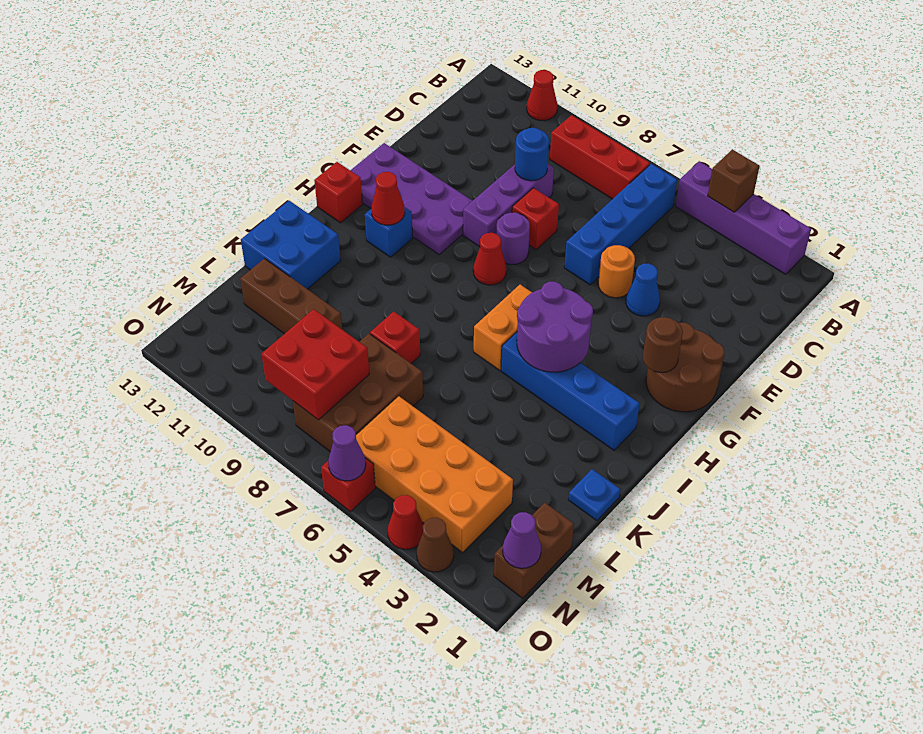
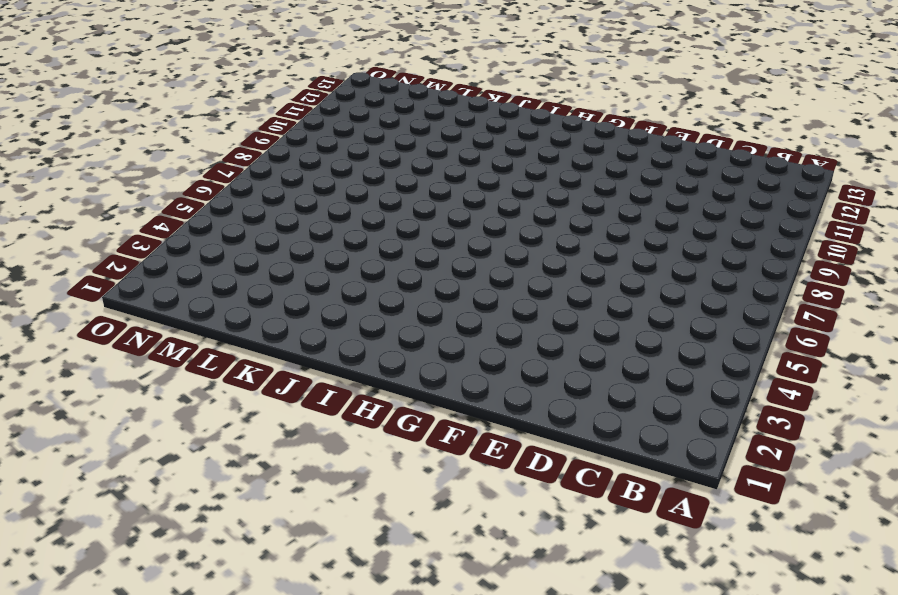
none -> purple 1x4 brick [676,161,811,274]
none -> red 1x1 cone [527,70,557,120]
none -> blue 1x4 brick [564,164,677,285]
none -> red 1x3 brick [550,115,650,199]

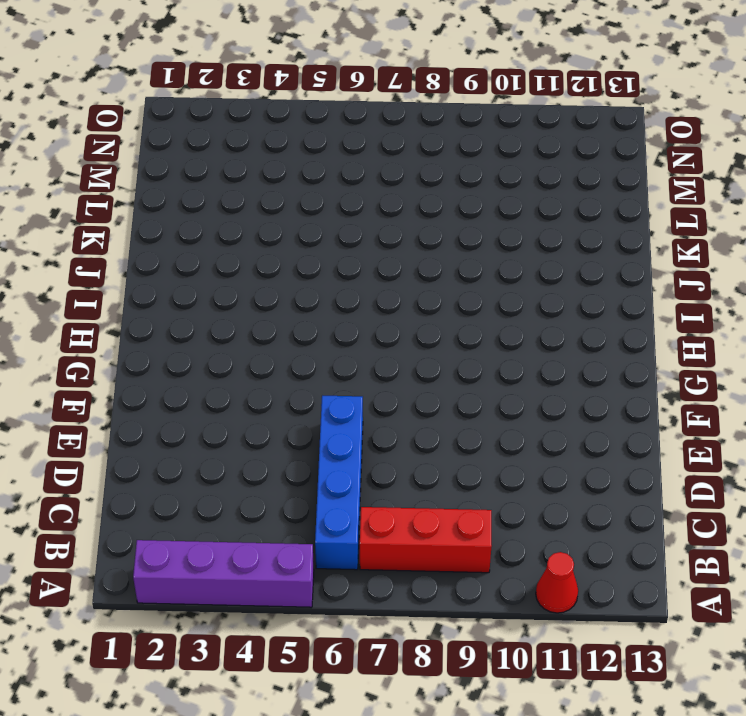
none -> purple 1x3 brick [463,164,554,247]
none -> blue 1x1 cone [626,263,660,316]
none -> orange 1x1 round brick [598,245,635,298]
none -> red 1x1 brick [512,188,559,249]

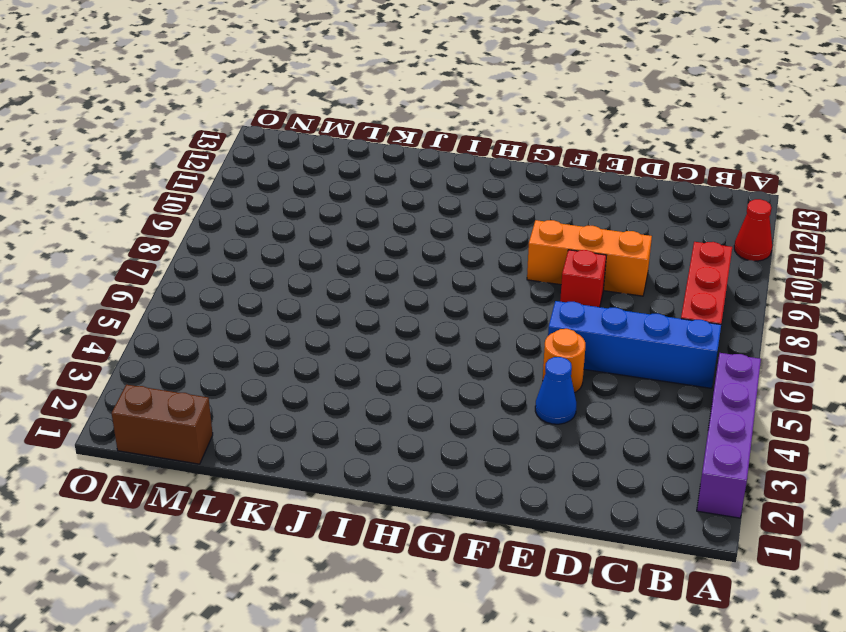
orange 1x3 brick [527,220,652,296] -> purple 1x3 brick [463,164,554,247]
none -> brown 2x2 round brick [646,323,725,412]
none -> purple 1x1 round brick [496,212,530,265]
none -> purple 2x4 plate [350,143,472,254]
none -> red 1x1 cone [473,233,506,285]

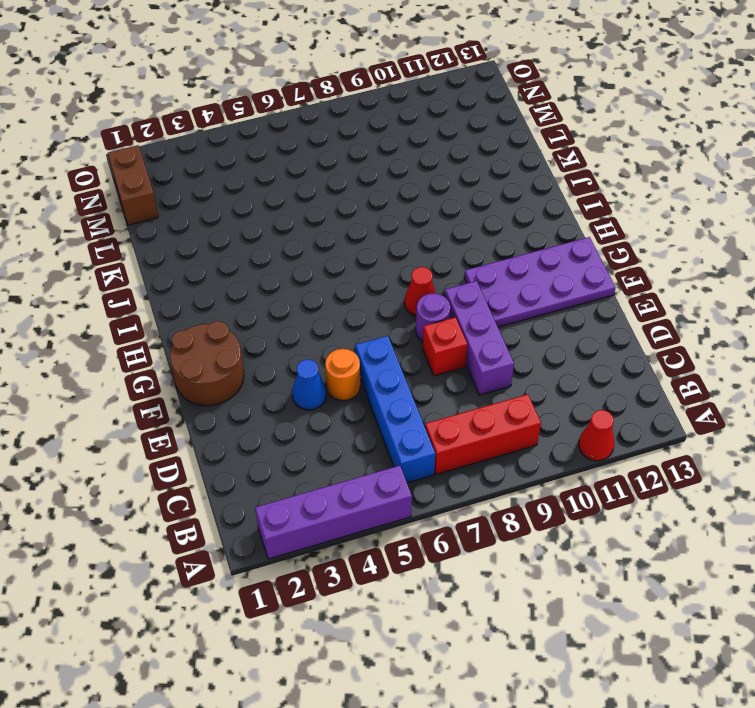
none -> orange 1x2 brick [474,285,532,370]
none -> blue 1x1 brick [365,207,413,257]
none -> red 1x1 brick [314,162,363,223]
none -> blue 1x4 brick [501,332,640,450]

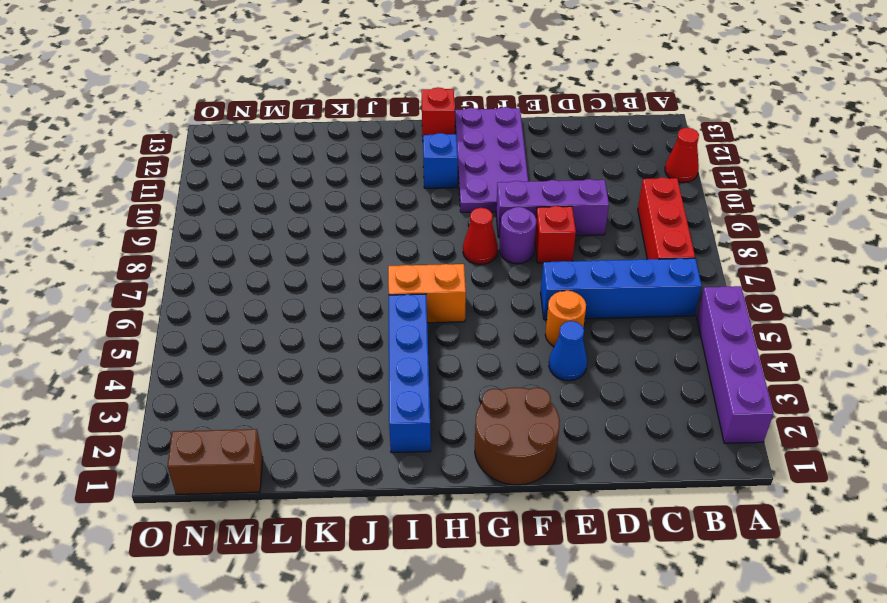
none -> blue 2x2 brick [241,201,341,289]
none -> blue 1x1 plate [568,469,621,520]
none -> red 1x1 brick [370,311,420,363]
none -> brown 2x3 brick [293,334,423,452]

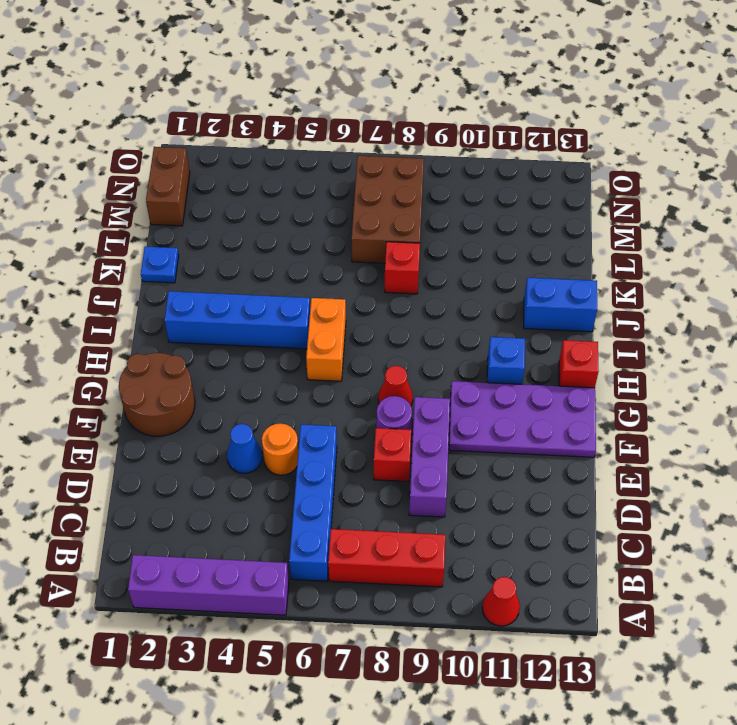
blue 1x2 brick [524,278,597,332] -> blue 2x2 brick [241,201,341,289]
none -> brown 1x3 brick [240,259,342,334]
none -> orange 2x4 brick [356,396,513,552]
none -> brown 1x1 cone [417,518,454,572]
none -> red 1x1 cone [388,495,423,549]

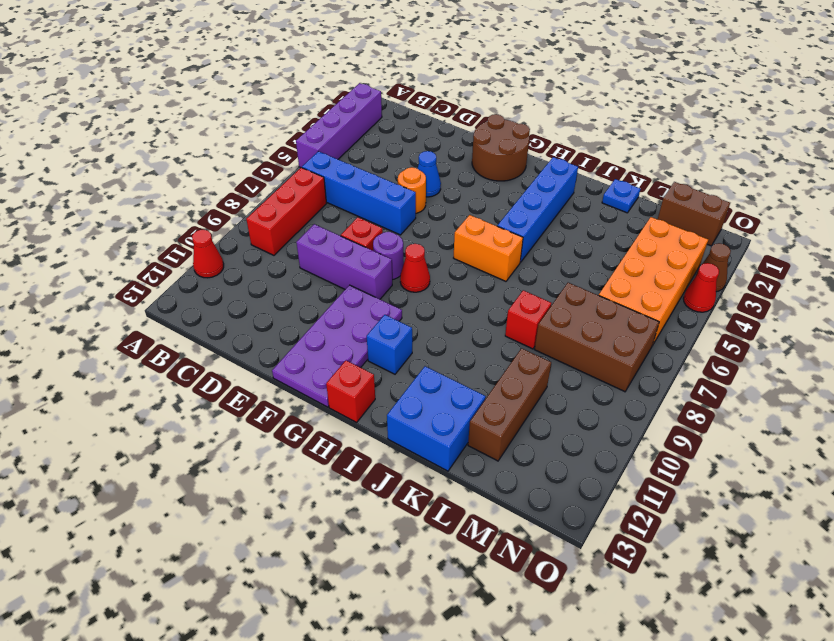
none -> red 1x1 brick [321,458,375,512]
none -> brown 1x1 brick [708,149,760,212]
none -> blue 1x1 round brick [515,128,549,181]
none -> brown 1x1 round brick [643,317,683,372]

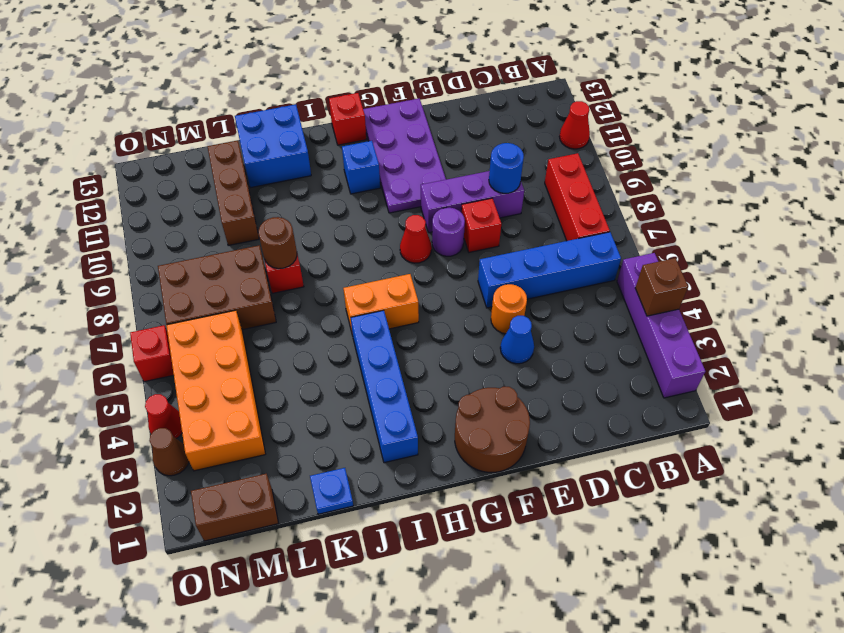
brown 1x1 round brick [259,217,297,269] -> brown 1x1 round brick moved to [643,317,683,372]
none -> purple 2x2 round brick [517,282,593,372]
none -> red 1x1 cone [371,172,405,225]
none -> red 2x2 brick [262,309,369,420]
none -> purple 1x1 cone [503,512,541,568]

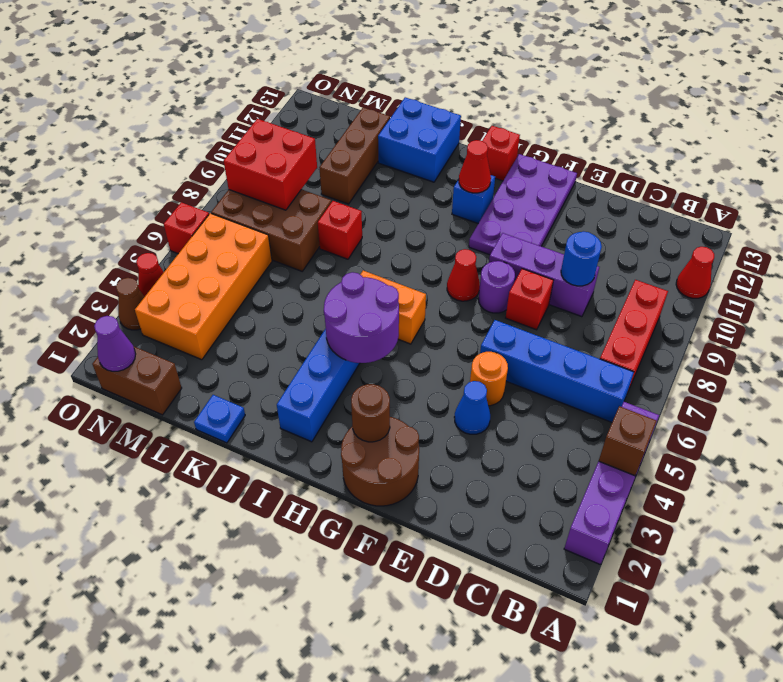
none -> purple 1x1 cone [328,425,366,481]

